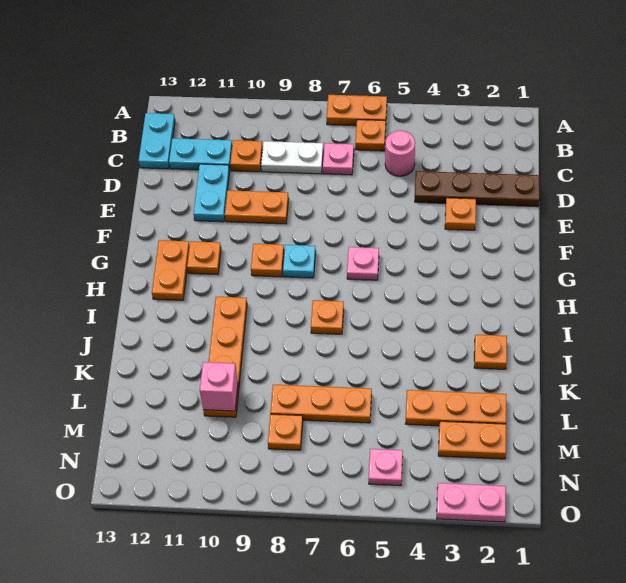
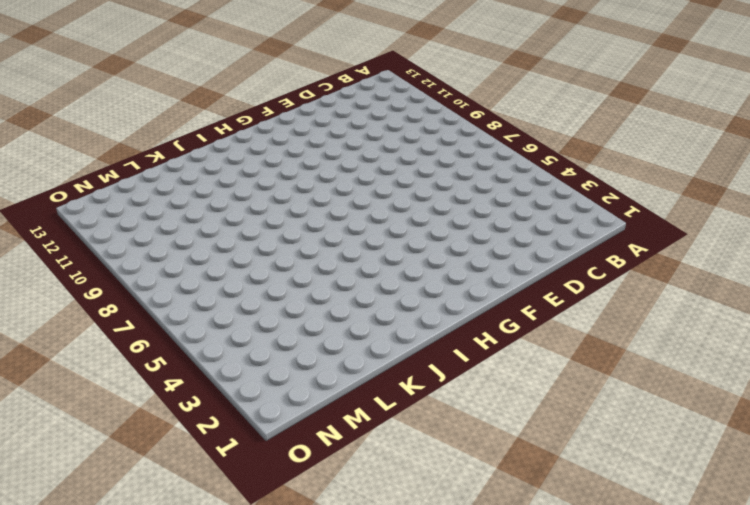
none -> orange 1x2 plate [326,95,387,126]
none -> orange 1x1 plate [355,120,386,151]
none -> cyan 1x2 plate [139,113,175,169]

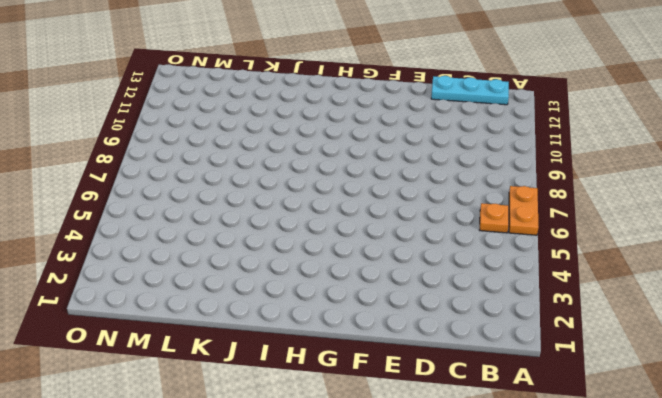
cyan 1x3 plate [431,76,509,105] -> cyan 1x2 plate [139,113,175,169]
none -> pink 1x1 round brick [385,131,415,176]
none -> pink 1x1 plate [323,143,354,175]
none -> white 1x2 plate [261,141,323,174]

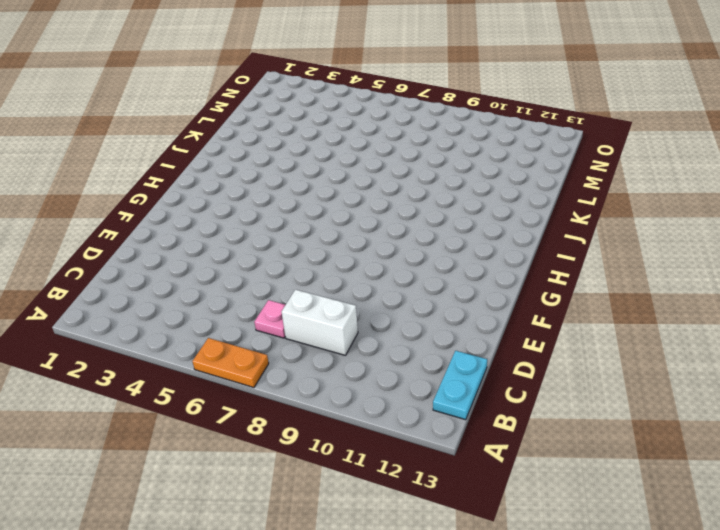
white 1x2 brick [282,290,358,355] -> white 1x2 plate [261,141,323,174]
none -> orange 1x1 plate [355,120,386,151]
none -> pink 1x1 round brick [385,131,415,176]
none -> orange 1x1 plate [230,140,263,172]

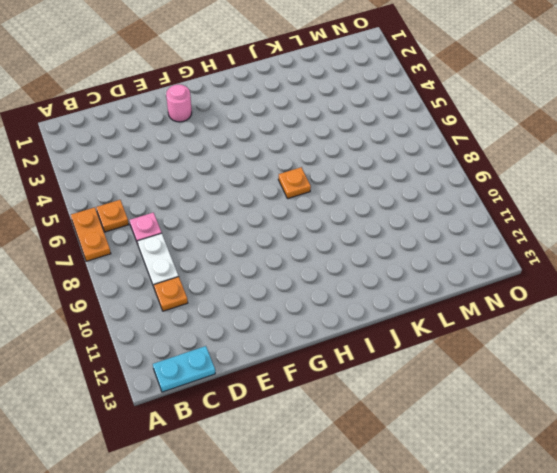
pink 1x1 round brick [166,84,192,122] -> pink 1x1 round brick moved to [385,131,415,176]
none -> cyan 1x2 plate [169,138,232,170]
none -> brown 1x4 plate [415,171,539,207]
none -> cyan 1x2 plate [193,164,230,222]

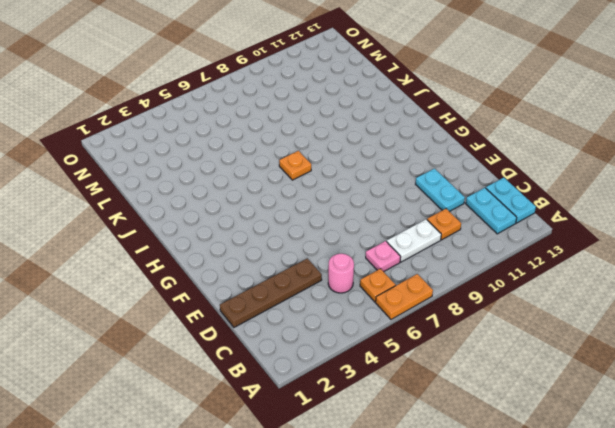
cyan 1x2 plate [466,188,517,234] -> cyan 1x2 plate turned to [169,138,232,170]
none -> orange 1x1 plate [445,198,476,230]
none -> orange 1x2 plate [225,190,289,224]
none -> pink 1x1 plate [347,247,379,280]

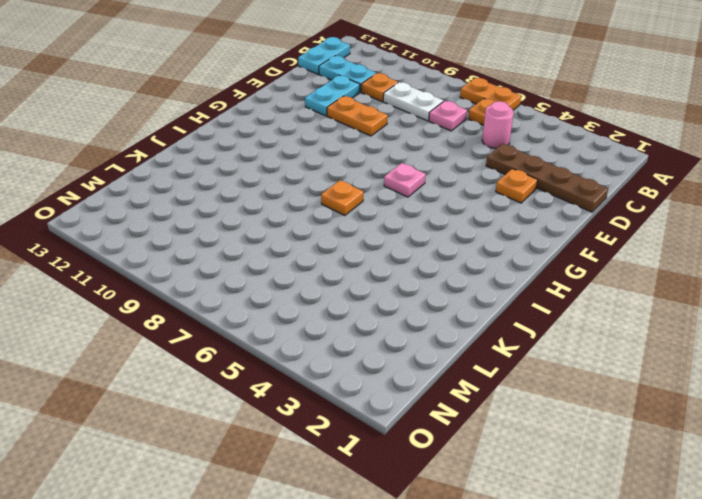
none -> cyan 1x1 plate [283,245,316,278]
none -> orange 1x1 plate [251,244,284,277]
none -> orange 1x1 plate [187,241,221,274]

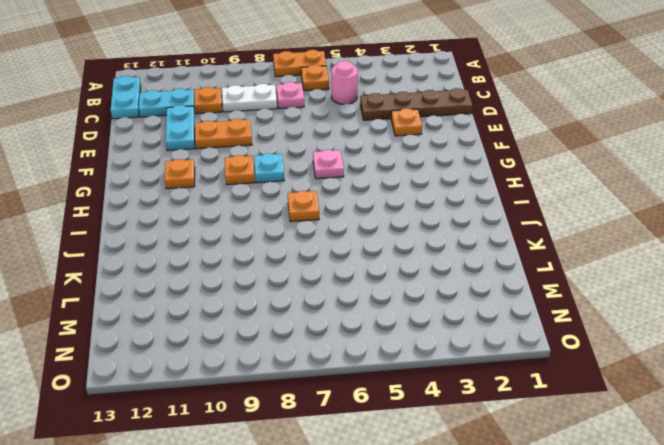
none -> orange 1x2 plate [152,240,189,300]
none -> orange 1x4 plate [203,297,247,417]
none -> orange 1x1 plate [474,335,507,369]

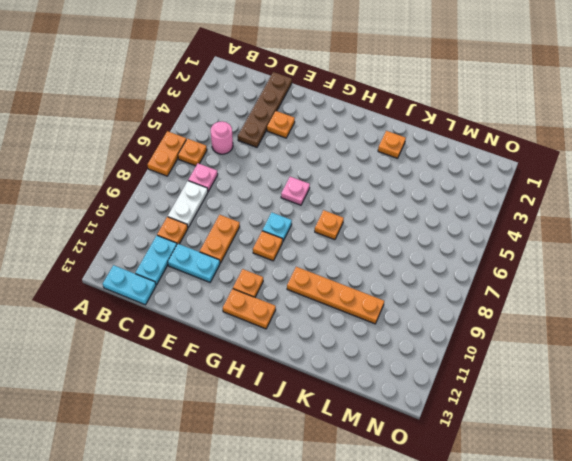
none -> orange 1x3 plate [406,390,506,426]
none -> orange 1x3 plate [270,385,372,423]
none -> orange 1x2 plate [438,421,506,459]

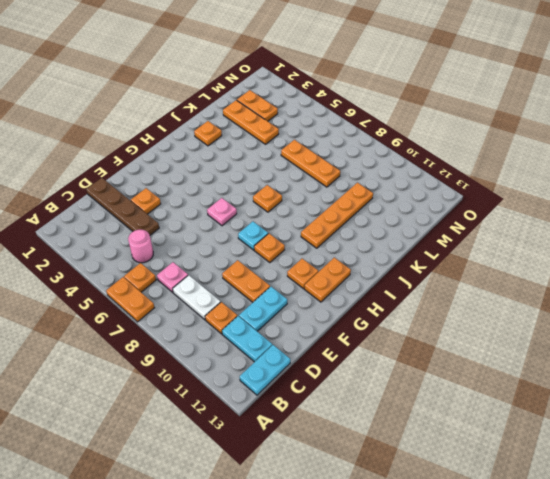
none -> orange 1x1 plate [268,414,303,450]
none -> pink 1x1 plate [368,449,403,486]
none -> pink 1x2 plate [437,483,506,522]

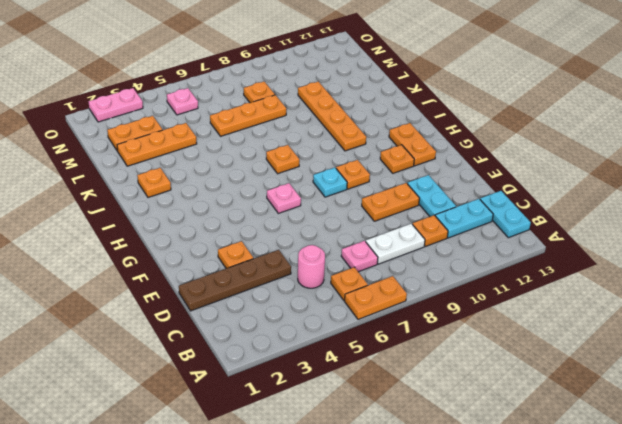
none -> pink 1x1 brick [200,362,238,411]

